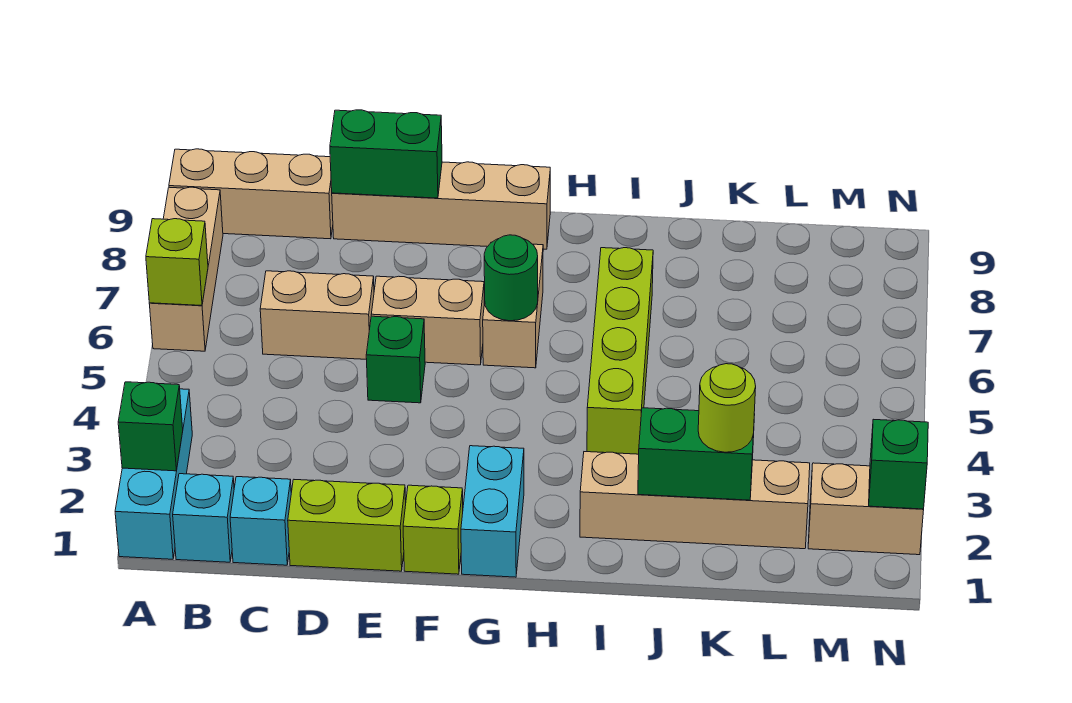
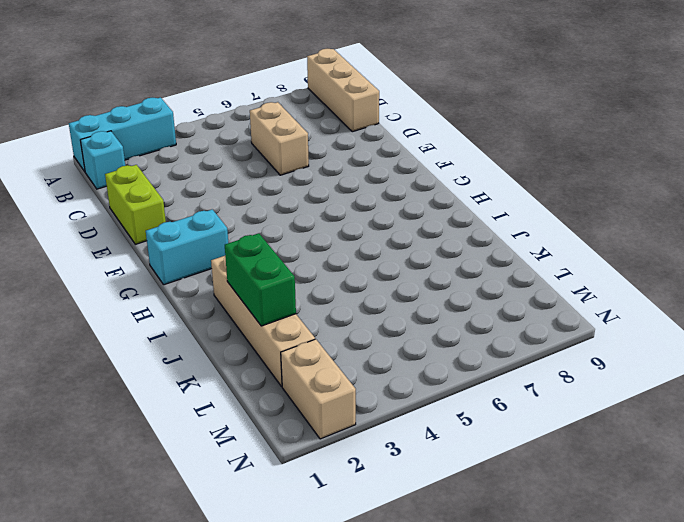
none -> tan 1x3 brick [149,187,223,351]
none -> cyan 1x1 brick [230,477,291,565]
none -> tan 1x4 brick [332,162,550,249]

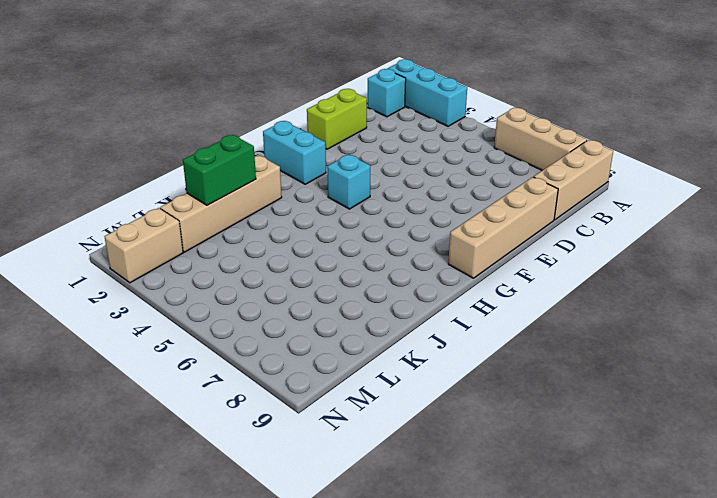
cyan 1x1 brick [327,154,370,209] -> cyan 1x1 brick moved to [230,477,291,565]
none -> tan 1x2 brick [260,271,374,359]
none -> green 1x1 brick [366,316,425,403]
none -> tan 1x2 brick [371,276,484,365]

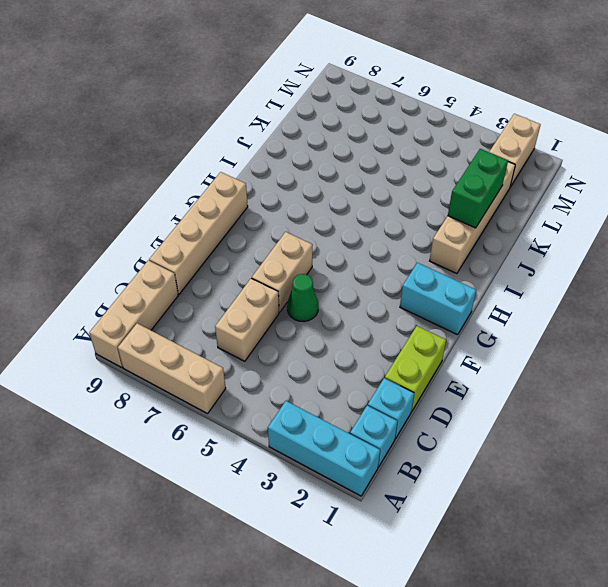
green 1x1 cone [287,274,318,322] -> green 1x1 brick [366,316,425,403]
none -> lime 1x1 brick [403,485,463,574]
none -> tan 1x2 brick [483,244,543,368]
none -> lime 1x4 brick [587,248,653,454]

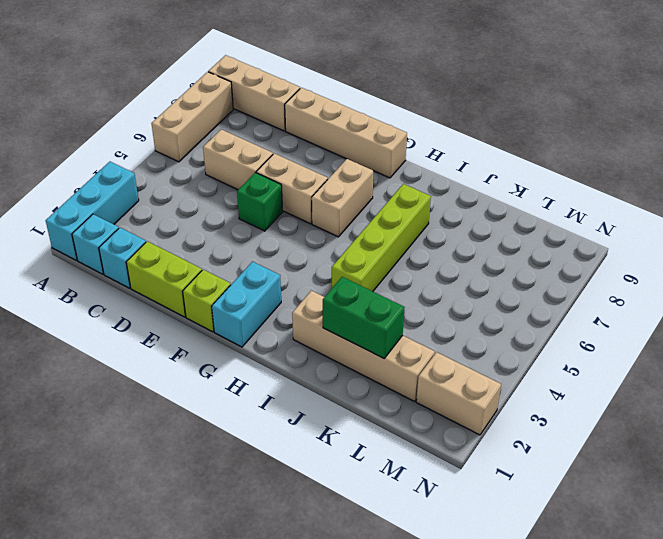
none -> green 1x1 brick [118,382,183,471]
none -> lime 1x1 brick [146,219,208,306]
none -> green 1x2 brick [330,110,442,198]

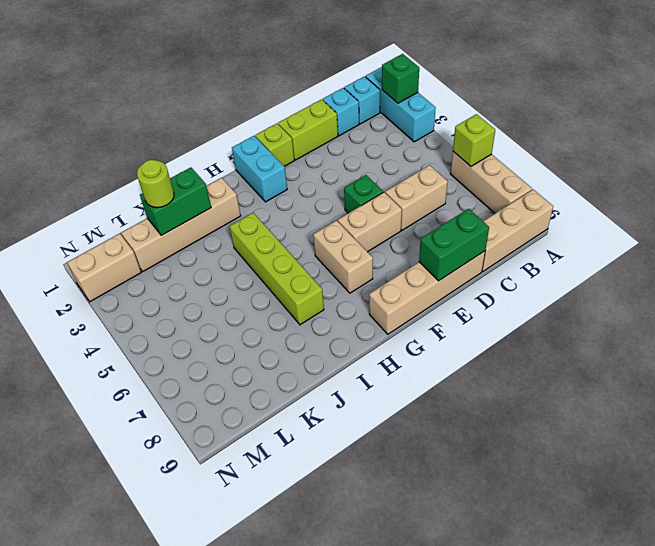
none -> green 1x1 round brick [484,235,538,321]
none -> green 1x1 brick [869,419,928,509]

